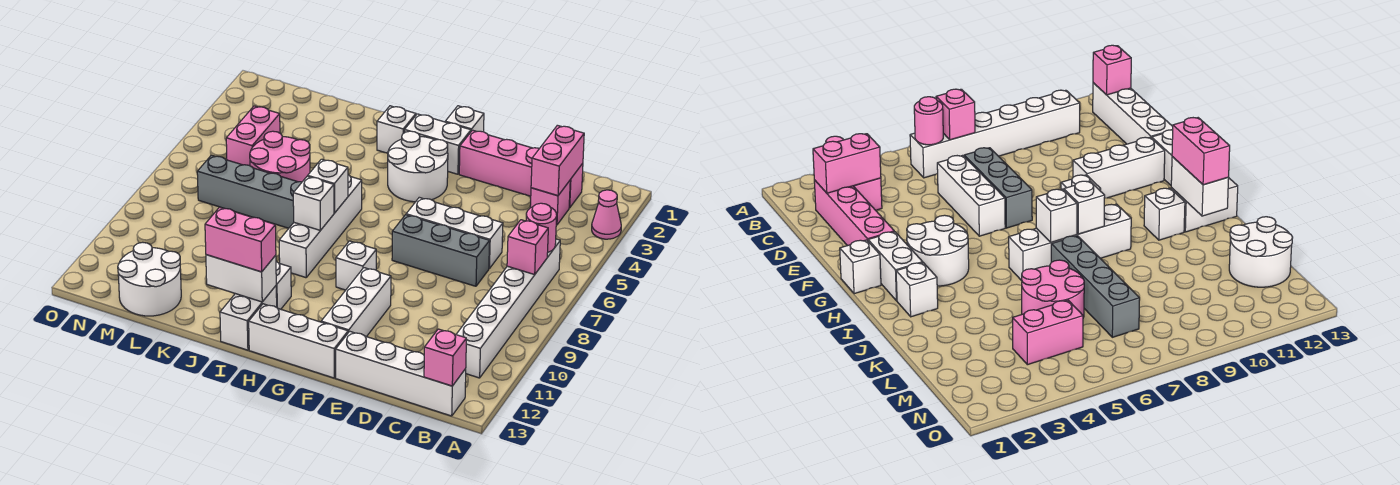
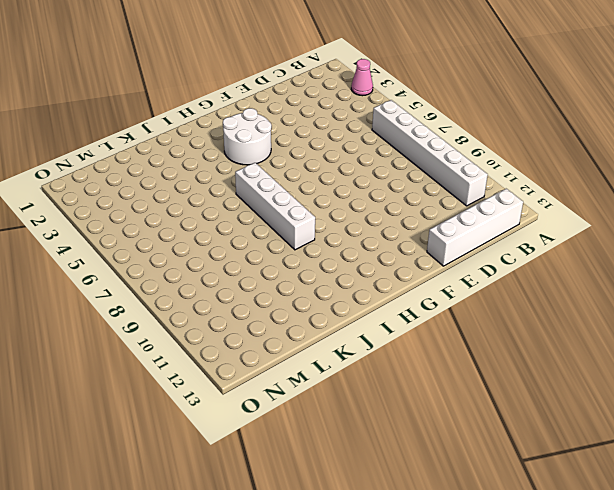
none -> pink 1x4 brick [459,130,583,208]
none -> pink 1x1 brick [530,181,570,225]
none -> white 1x3 brick [406,197,503,268]

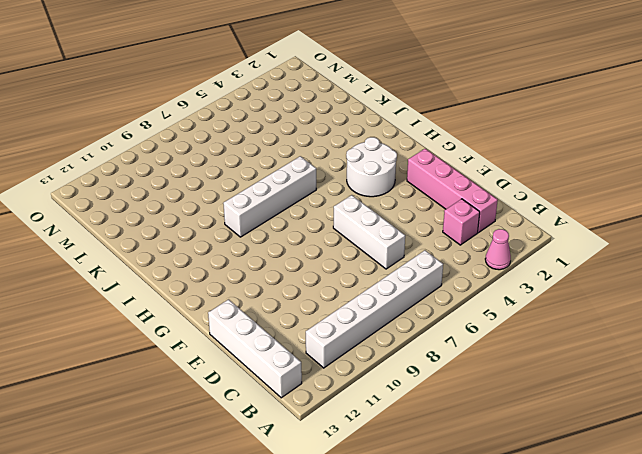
none -> grey 1x3 brick [392,215,490,286]
none -> white 1x3 brick [321,268,391,337]
none -> white 1x3 brick [249,304,348,378]

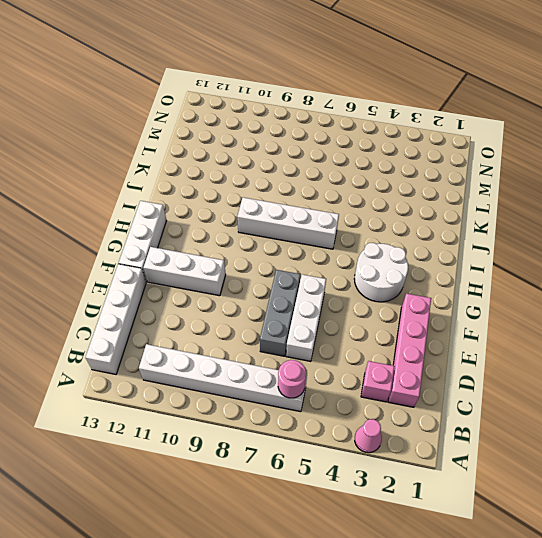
none -> white 1x1 brick [445,106,484,132]
none -> white 1x2 brick [405,114,471,174]
none -> white 1x1 brick [336,241,376,290]

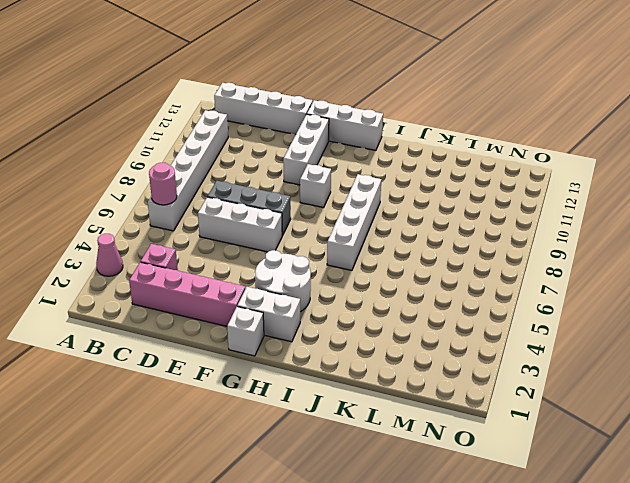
none -> white 1x1 brick [377,106,416,153]
none -> white 1x1 brick [276,262,291,309]
none -> white 1x2 brick [220,286,277,350]

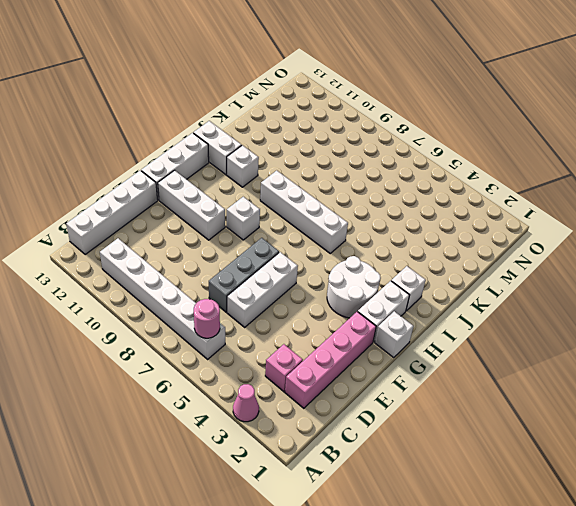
none -> grey 1x4 brick [197,155,302,229]
none -> pink 2x2 round brick [250,131,310,182]
none -> white 2x2 round brick [118,242,181,316]

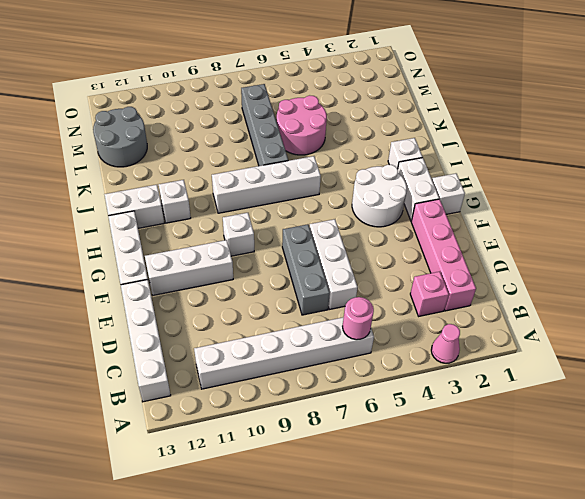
grey 2x2 round brick [93,107,147,167] -> white 2x2 round brick [118,242,181,316]
none -> pink 1x2 brick [226,106,280,166]
none -> pink 1x1 brick [507,220,548,275]
none -> pink 1x1 brick [424,329,466,386]

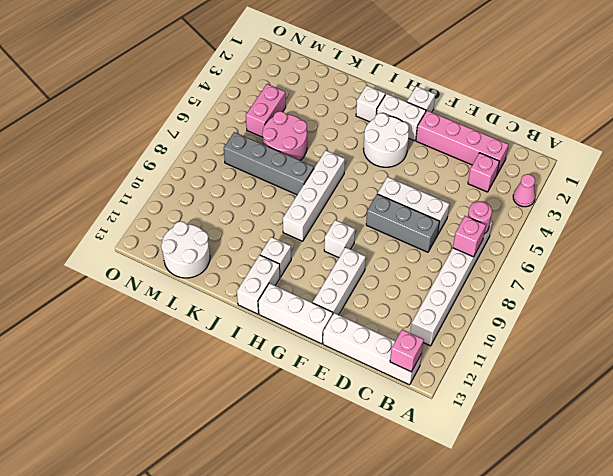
none -> pink 1x2 brick [531,125,584,196]
none -> white 1x1 brick [308,159,348,213]
none -> white 1x1 brick [293,176,334,230]

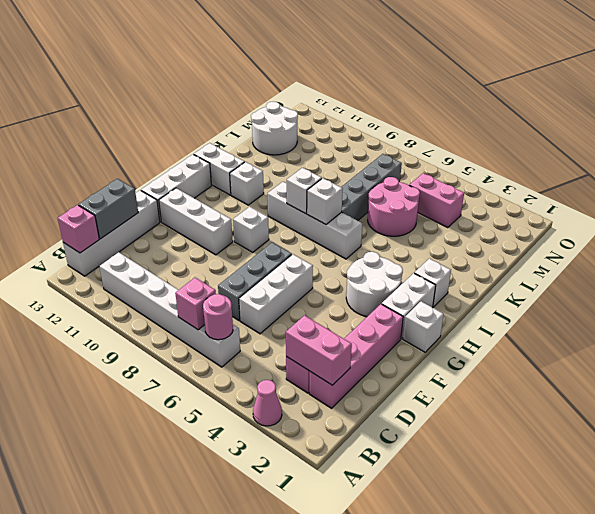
grey 1x2 brick [79,179,138,239] -> none
none -> white 1x2 brick [206,255,276,302]
none -> pink 1x2 brick [205,207,276,272]

